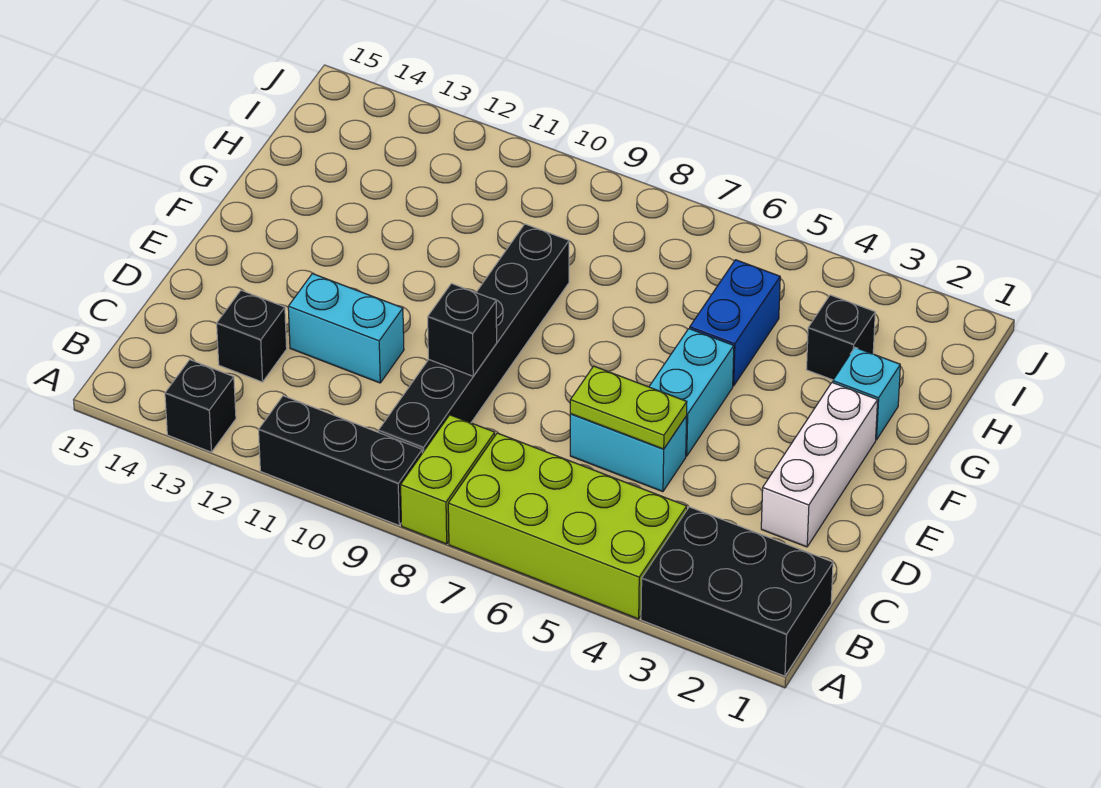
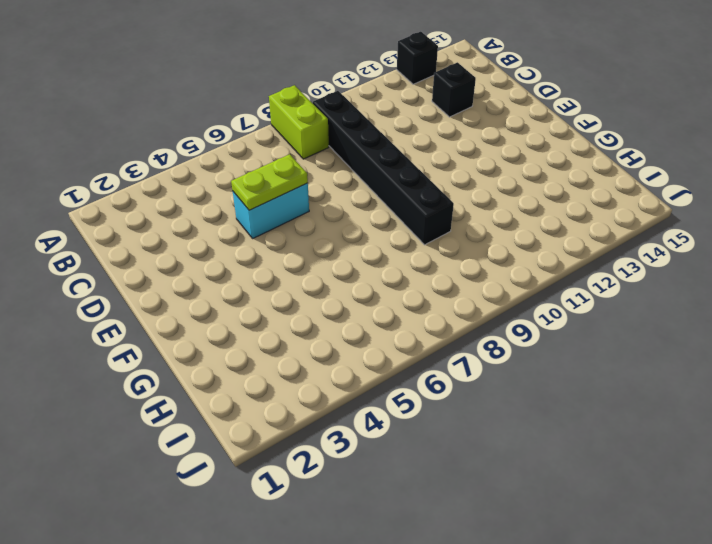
none -> black 2x3 brick [641,507,833,676]
none -> lime 2x4 brick [448,433,687,619]
none -> black 1x3 brick [259,396,422,525]

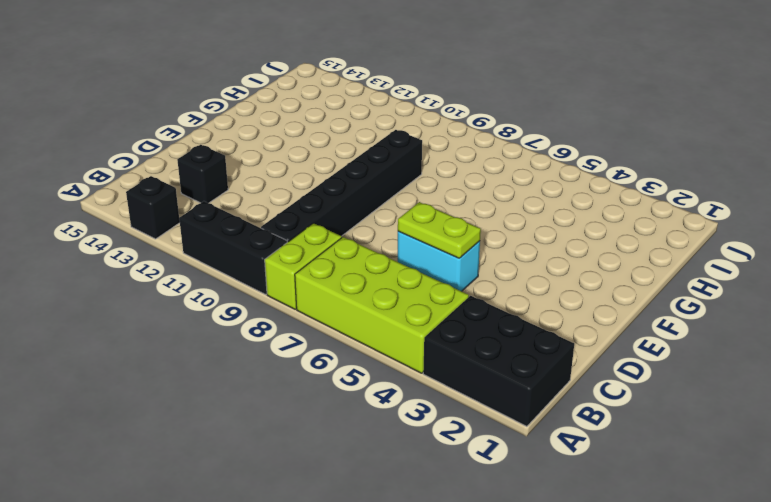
none -> white 1x3 brick [761,382,878,547]
none -> cyan 1x2 brick [288,274,404,383]
none -> cyan 1x2 brick [649,329,734,456]

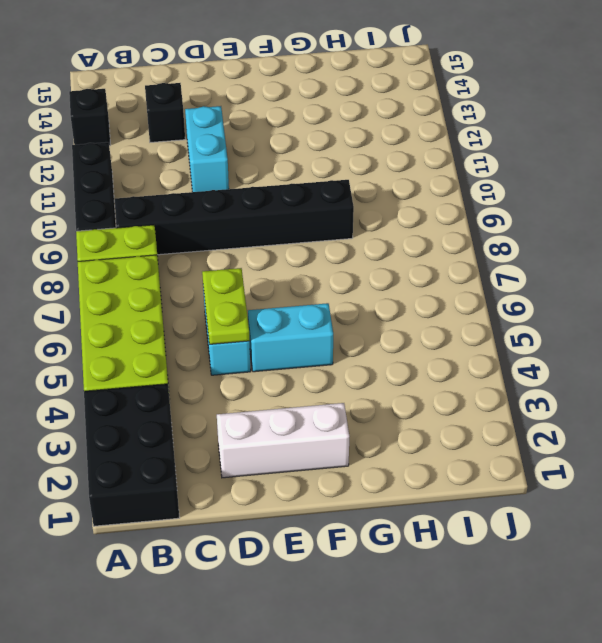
none -> cyan 1x1 brick [833,348,900,440]
none -> blue 1x2 brick [690,260,780,386]
none -> black 1x1 brick [806,295,875,380]

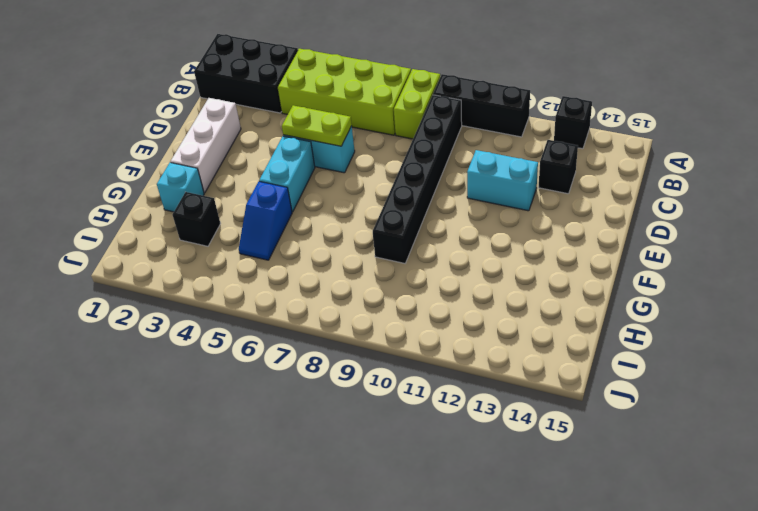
blue 1x2 slope [239,181,292,260] -> blue 1x2 brick [690,260,780,386]
none -> black 1x1 brick [428,284,497,376]

